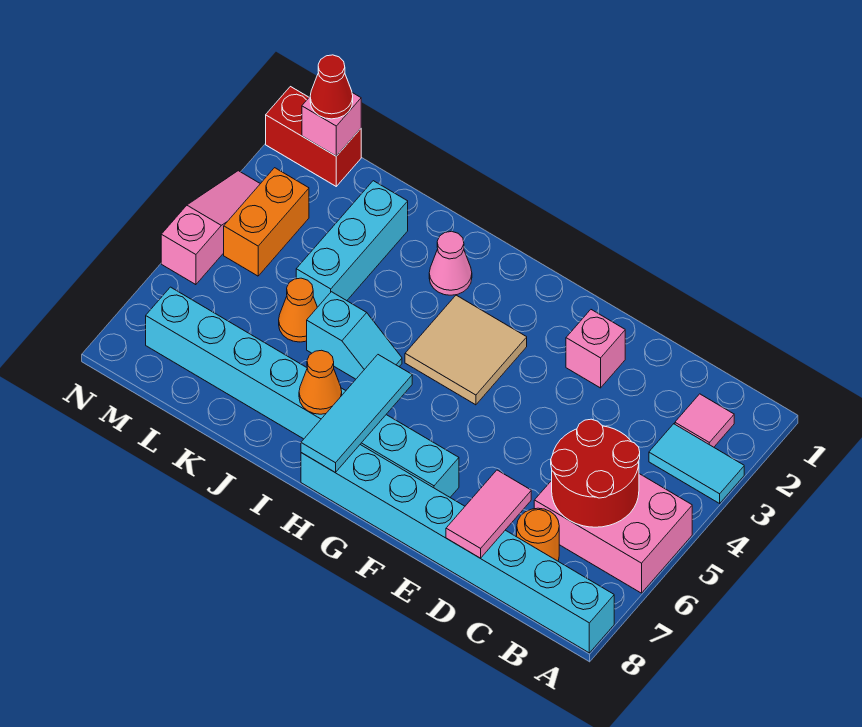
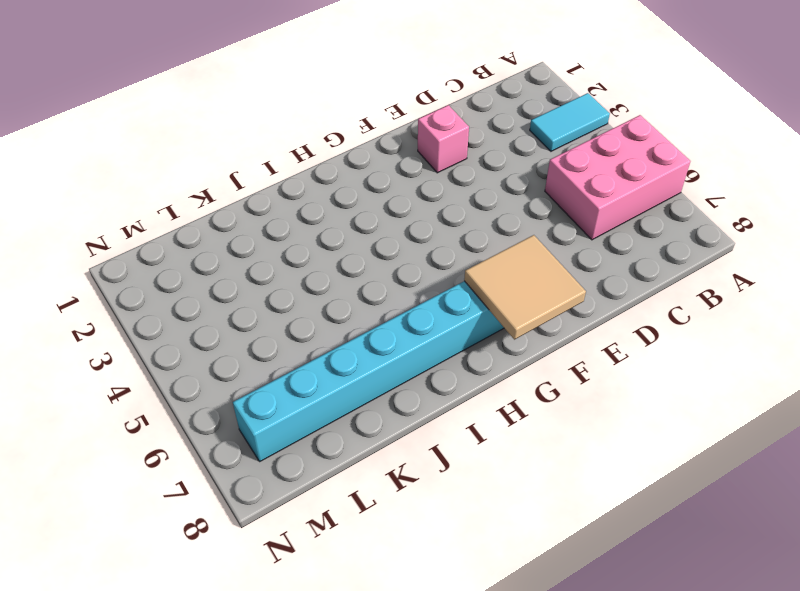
tan 2x2 tile [464,235,586,340] -> tan 2x2 tile moved to [405,295,527,405]
none -> cyan 1x8 brick [301,445,614,653]
none -> pink 1x1 tile [675,394,734,447]
none -> orange 1x1 round brick [517,508,559,561]

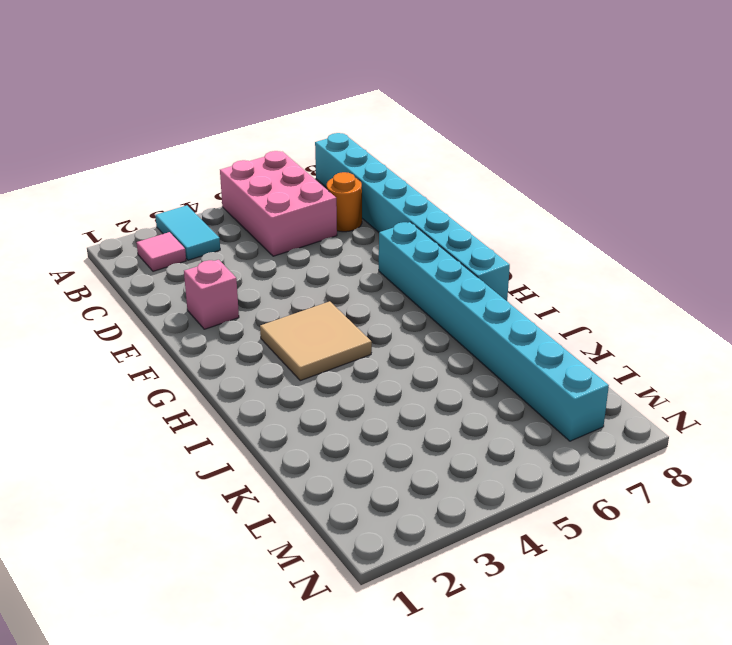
none -> pink 1x1 cone [429,232,472,295]
none -> cyan 1x2 slope [307,292,402,379]
none -> cyan 1x3 brick [296,181,408,307]

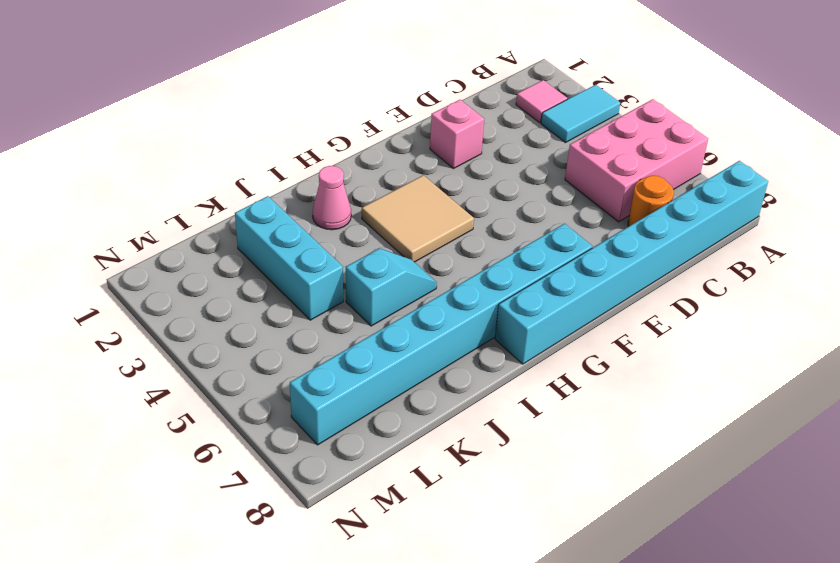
none -> orange 1x1 cone [279,278,317,342]
none -> red 1x2 brick [266,87,361,186]
none -> orange 1x2 brick [224,168,309,276]

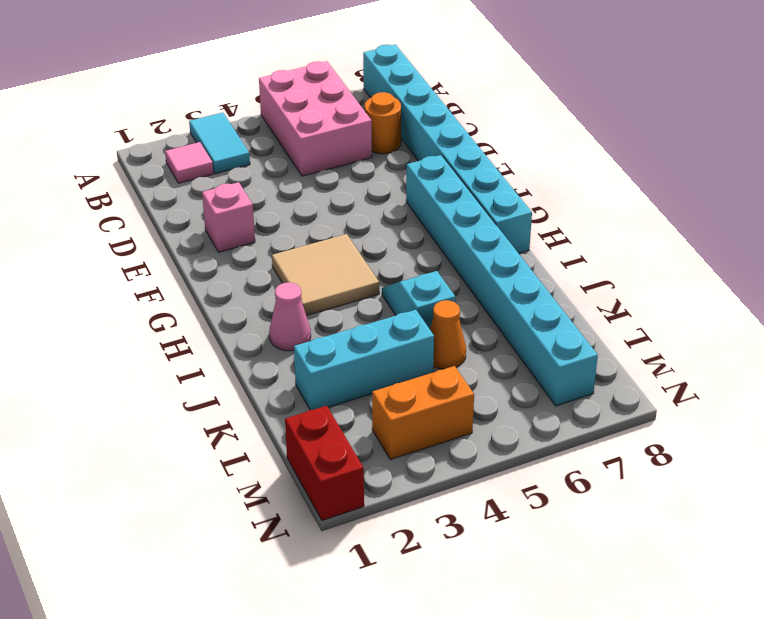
none -> pink 1x3 slope [161,171,260,285]
none -> red 2x2 round brick [551,419,640,527]
none -> pink 1x2 tile [446,470,531,558]

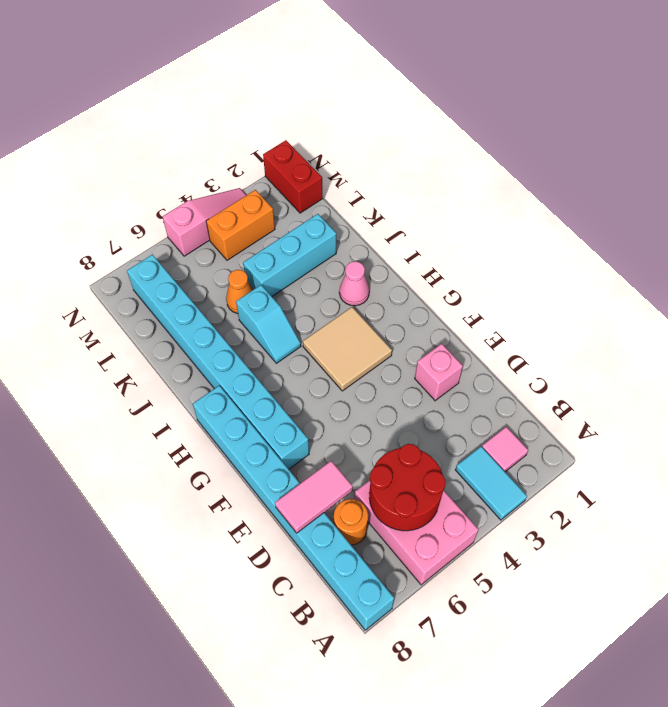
none -> cyan 1x3 tile [301,355,412,472]
none -> orange 1x1 cone [299,350,342,414]
none -> pink 1x1 brick [302,93,361,156]

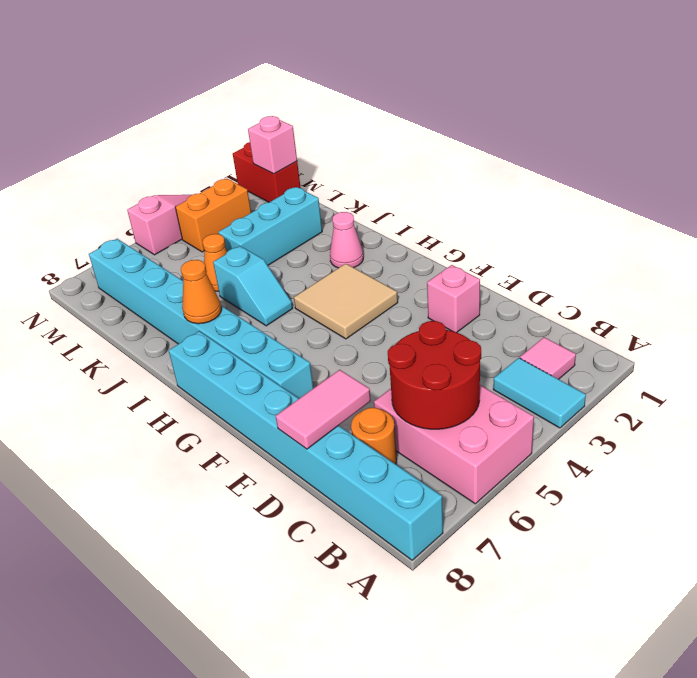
none -> cyan 1x3 tile [301,355,412,472]
none -> red 1x1 cone [310,55,353,119]

